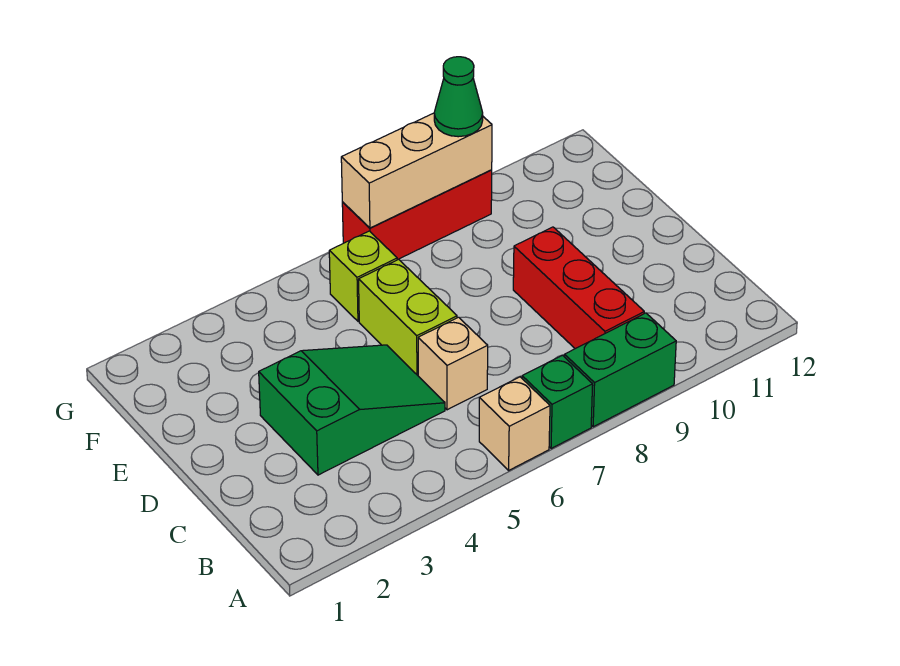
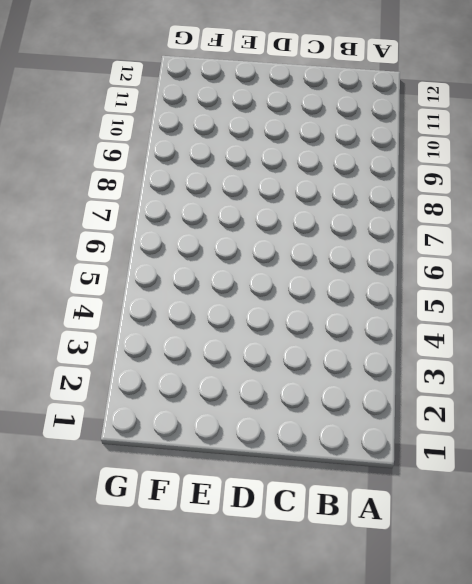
none -> tan 1x1 brick [479,377,550,470]
none -> green 1x1 brick [522,355,593,449]

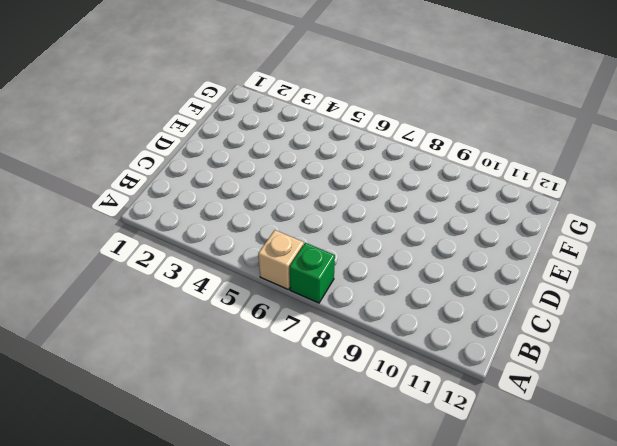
none -> green 1x2 brick [564,313,676,427]
none -> red 1x3 brick [513,227,644,349]

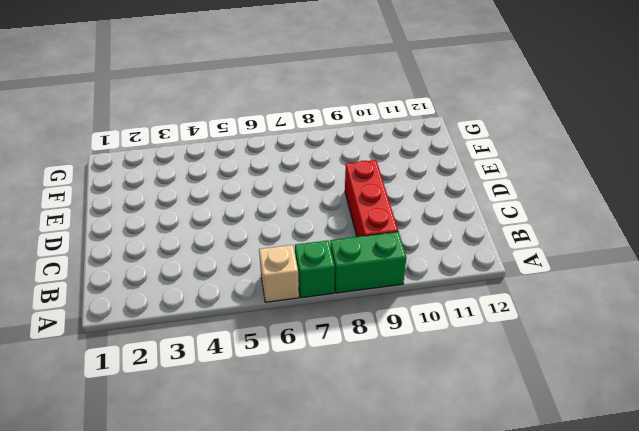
none -> green 2x3 slope [259,345,445,475]
none -> tan 1x1 brick [418,317,488,410]

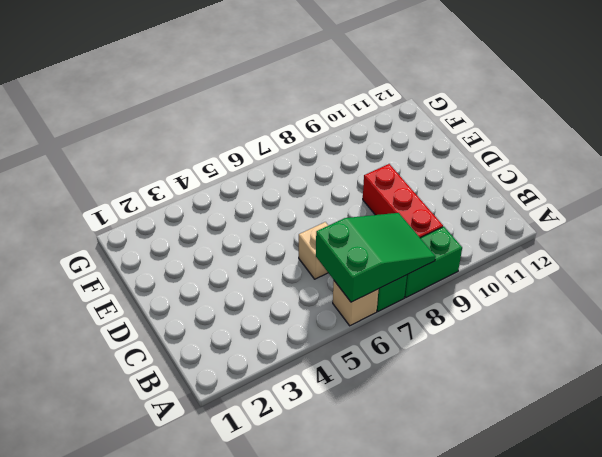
green 2x3 slope [316,213,436,302] -> green 2x3 slope moved to [259,345,445,475]
none -> lime 1x2 brick [359,259,457,375]
none -> lime 1x1 brick [329,231,397,321]

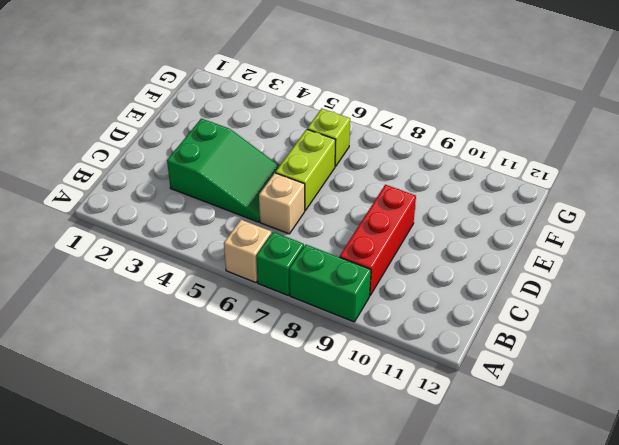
none -> red 1x3 brick [342,170,492,260]
none -> tan 1x3 brick [341,113,492,228]

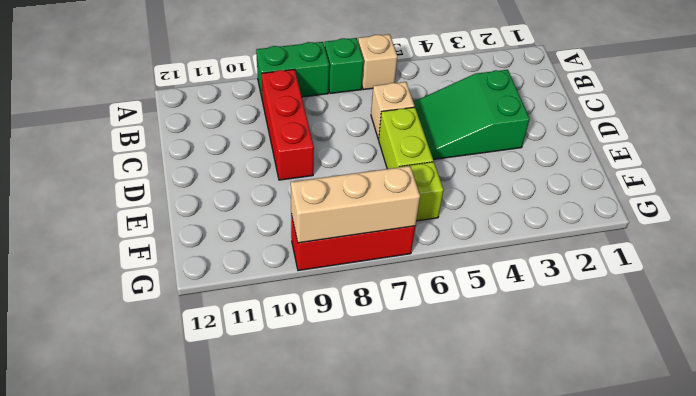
none -> green 1x1 cone [434,57,483,137]

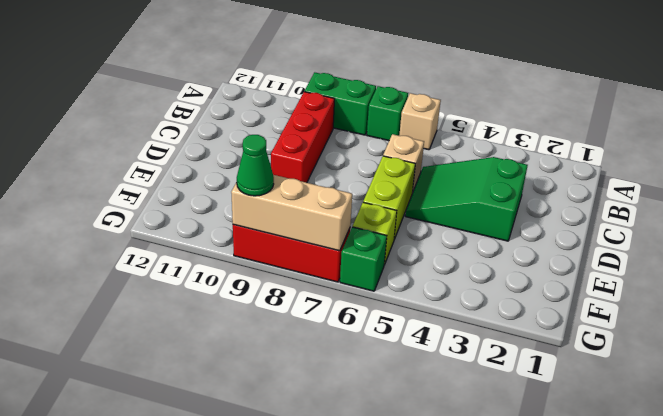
green 1x1 brick [340,227,387,291] -> none

